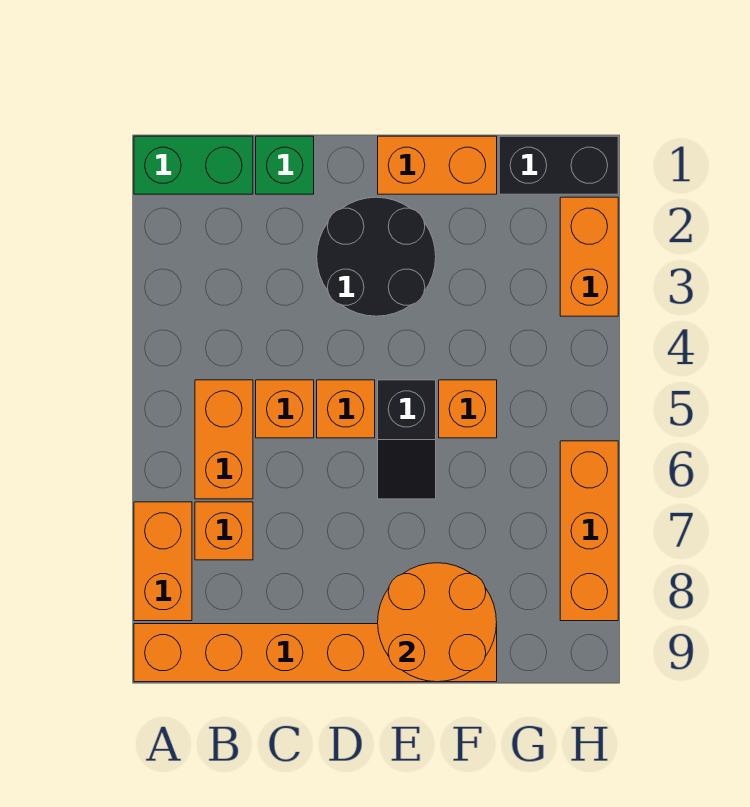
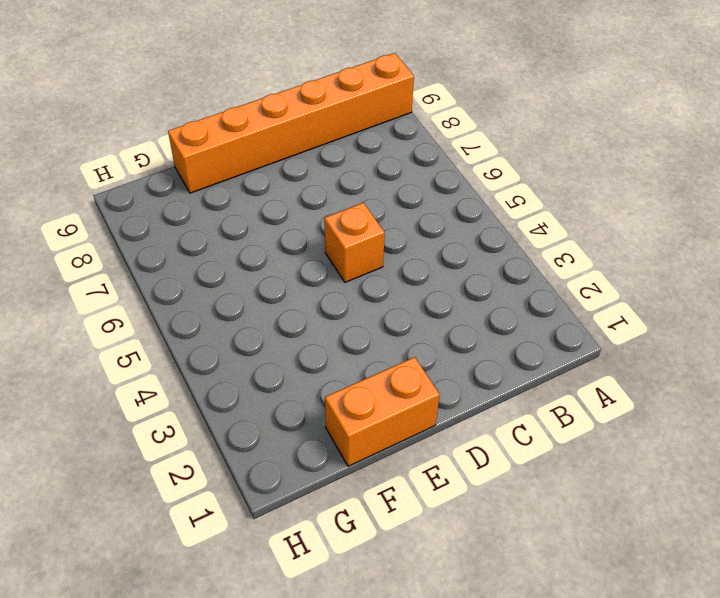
none -> green 1x2 brick [134,136,253,194]
none -> orange 1x2 brick [134,502,192,621]
none -> orange 1x2 brick [195,380,253,499]

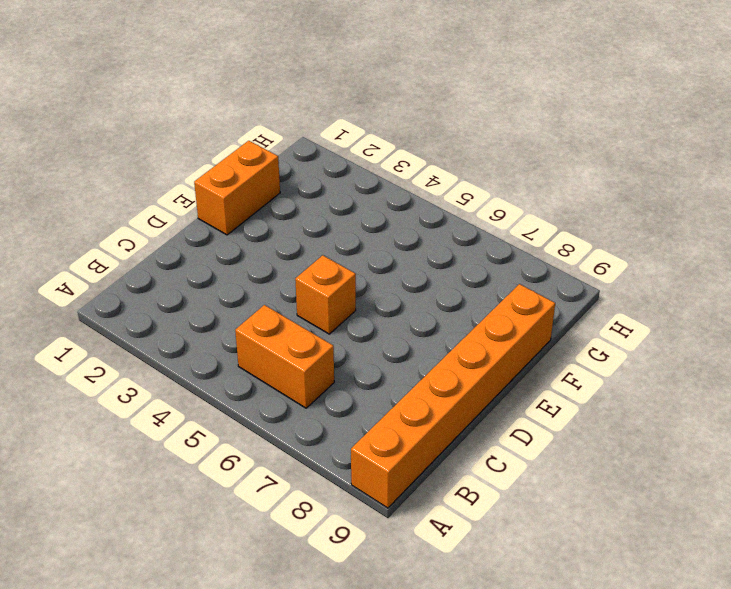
none -> green 1x2 brick [134,136,253,194]
none -> orange 1x2 brick [134,502,192,621]
none -> orange 1x1 brick [195,502,253,560]

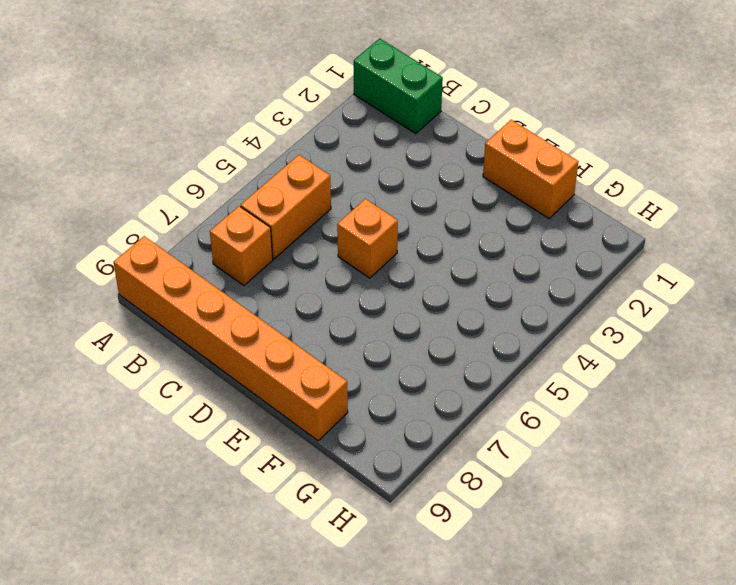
none -> orange 1x2 brick [134,502,192,621]
none -> green 1x1 brick [256,136,314,194]
none -> orange 1x1 brick [256,380,314,438]

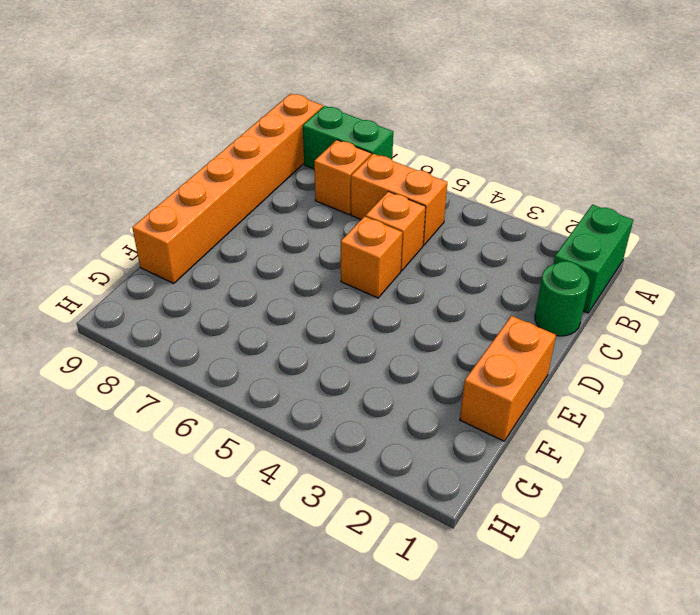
green 1x2 brick [303,106,393,169] -> orange 1x2 brick [134,502,192,621]
green 1x1 round brick [535,261,590,336] -> green 1x1 brick [256,136,314,194]
none -> black 2x2 round brick [317,197,436,316]
none -> black 1x2 slope [378,380,436,499]
none -> orange 1x1 brick [439,380,497,438]

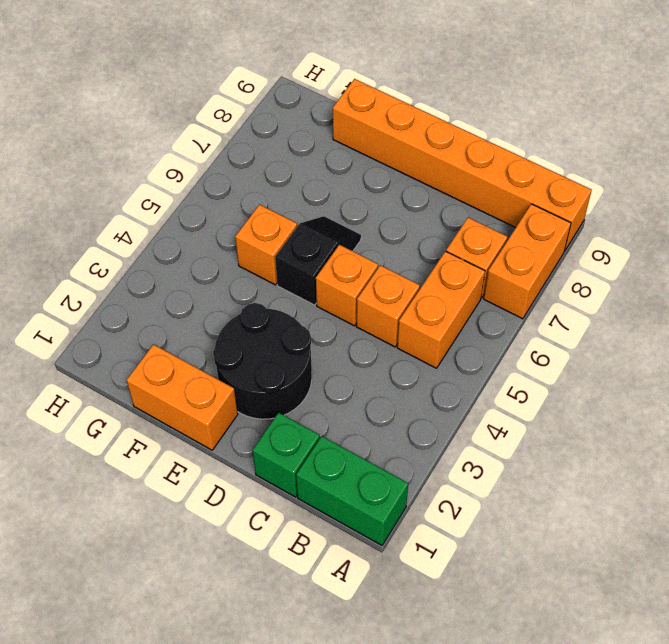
none -> black 1x2 brick [499,136,618,194]
none -> orange 1x2 brick [560,197,618,316]
none -> orange 1x3 brick [560,441,618,621]

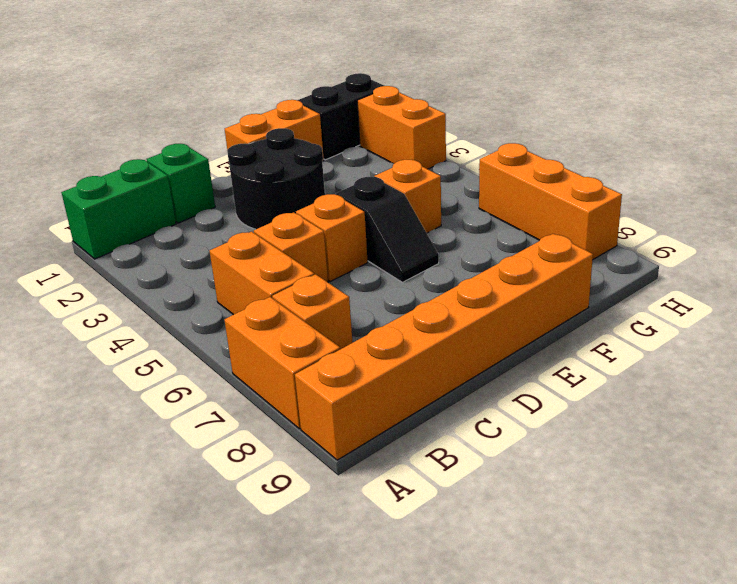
none -> orange 2x2 round brick [378,563,497,682]

